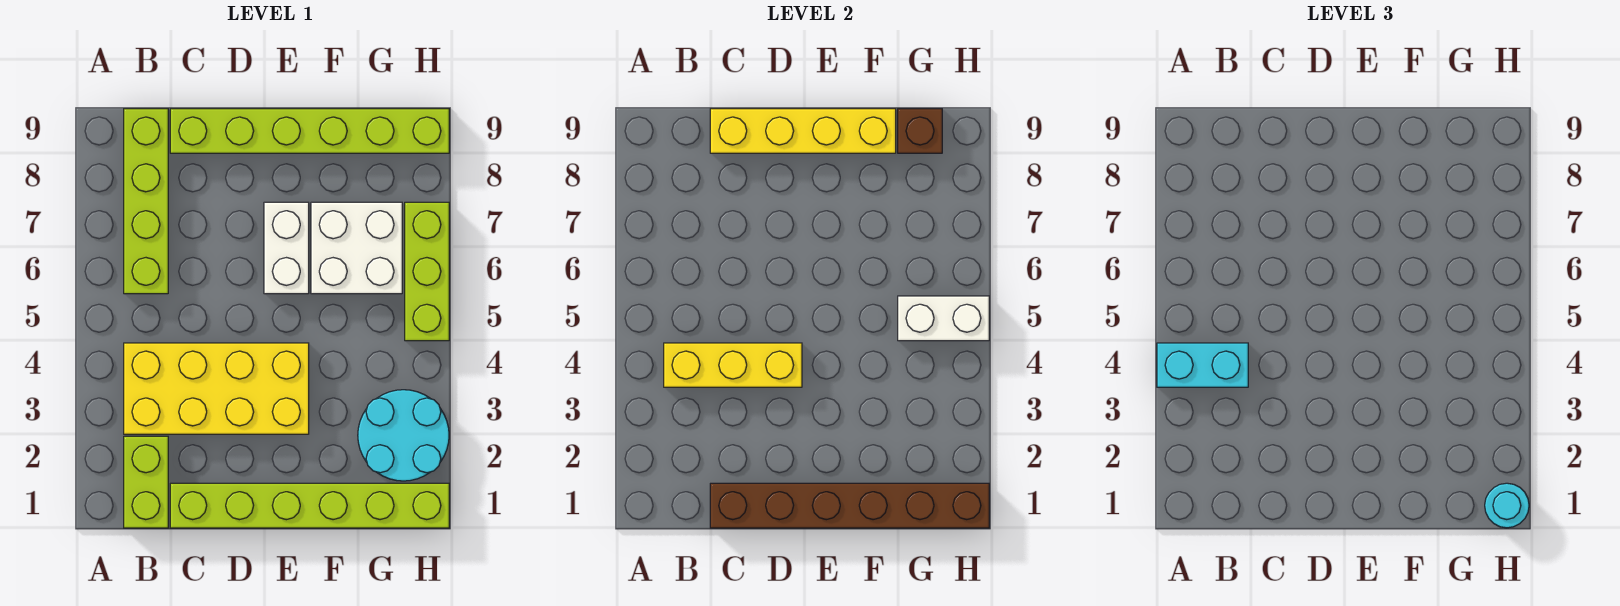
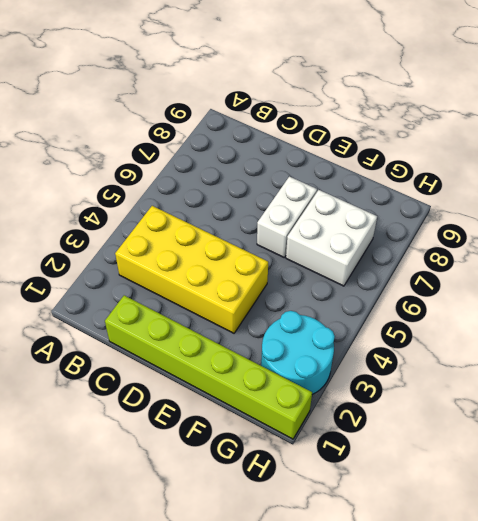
none -> lime 1x2 brick [124,436,168,528]
none -> lime 1x4 brick [124,109,168,294]
none -> lime 1x6 brick [170,109,449,153]

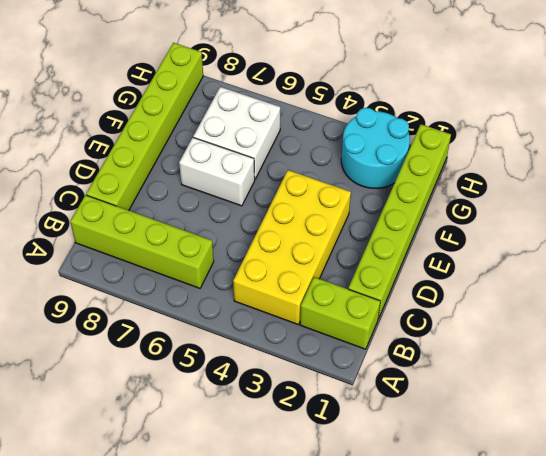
none -> lime 1x3 brick [405,202,449,341]
none -> yellow 1x3 brick [664,343,802,387]
none -> brown 1x6 brick [710,483,989,528]

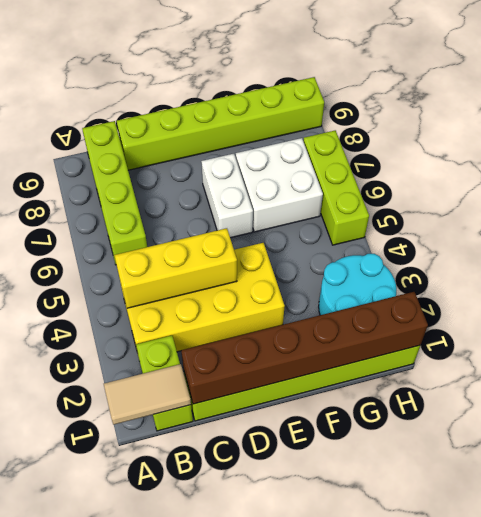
tan 1x2 tile [104,364,191,425] -> none
none -> yellow 1x4 brick [710,109,896,153]
none -> white 1x2 brick [898,296,989,341]
none -> brown 1x1 brick [898,109,942,153]

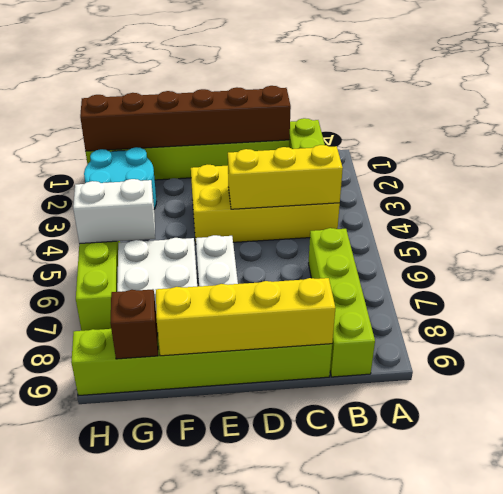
none -> cyan 1x2 brick [1157,343,1248,387]
none -> cyan 1x1 round brick [1485,483,1529,528]

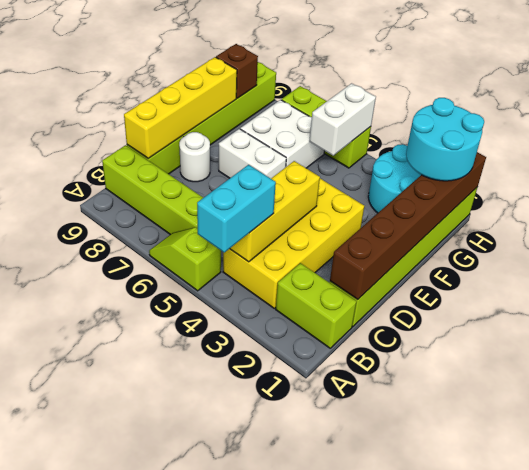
lime 1x2 slope [149,227,221,291] -> none
white 1x1 round brick [179,132,210,182] -> none
cyan 2x2 round brick [406,98,484,181] -> cyan 1x1 round brick [1485,483,1529,528]

